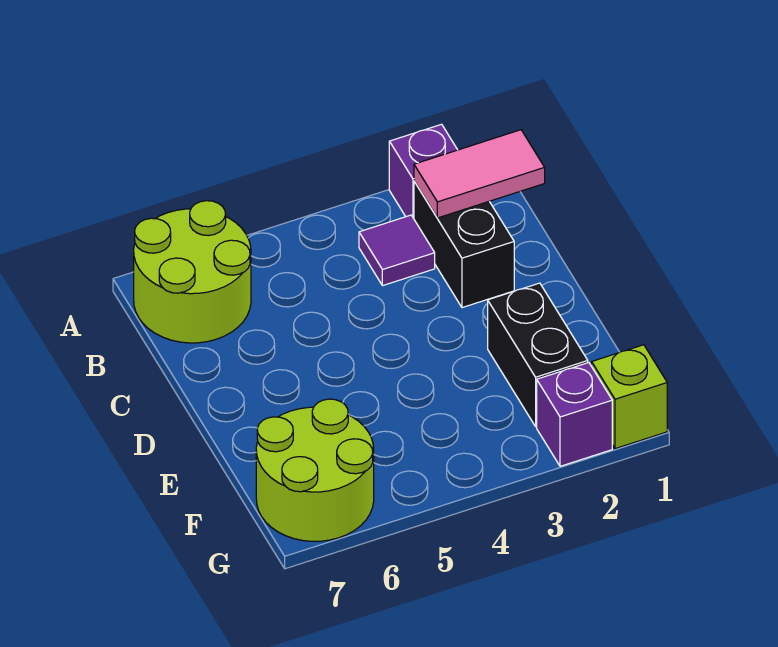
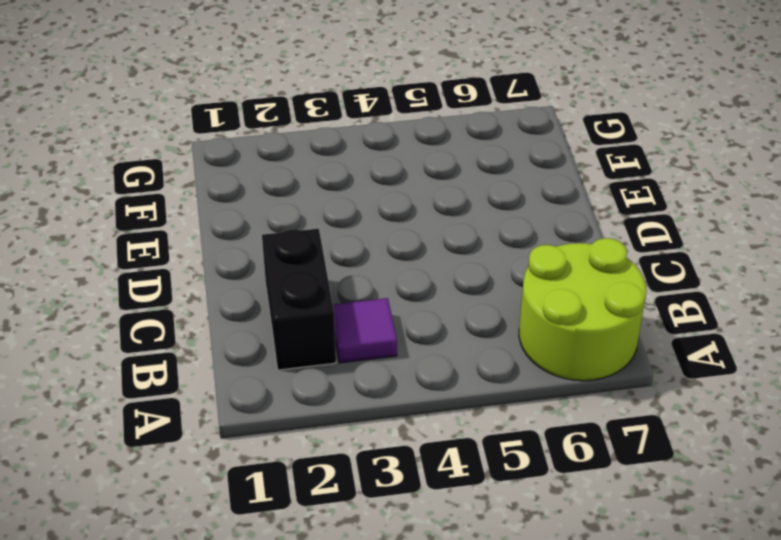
none -> purple 1x1 brick [389,124,457,218]
none -> black 1x2 brick [488,283,588,426]

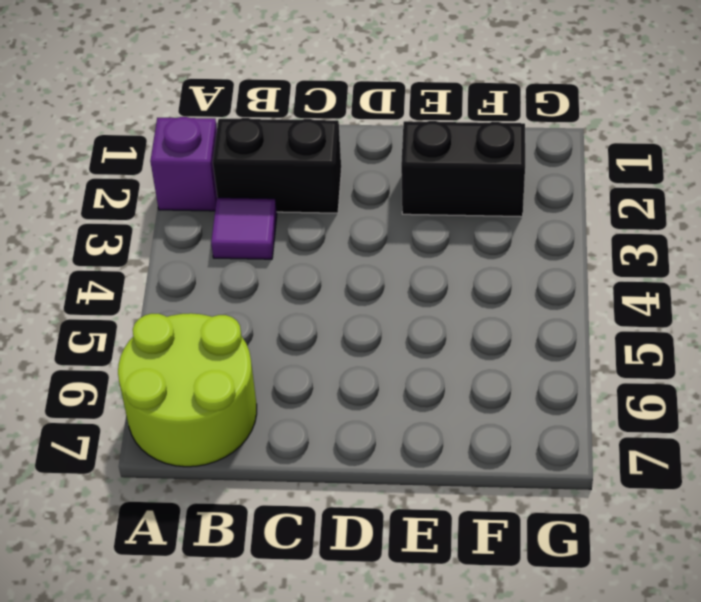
none -> lime 2x2 round brick [256,399,374,541]
none -> lime 1x1 brick [592,345,667,449]

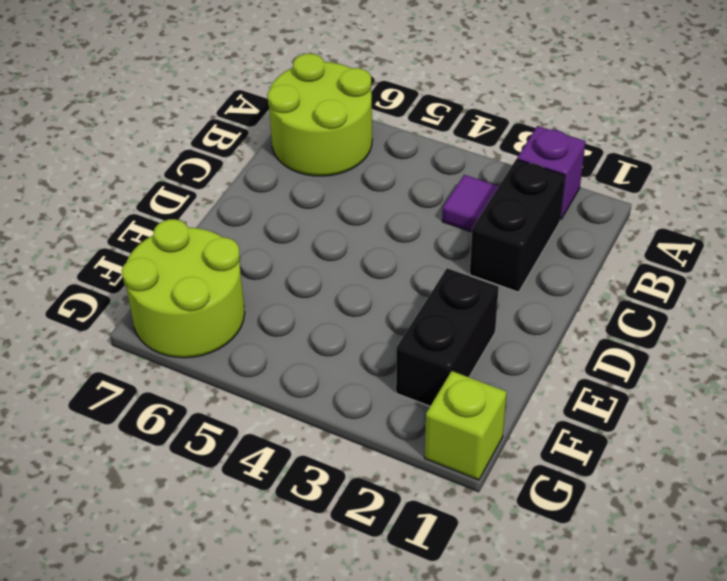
none -> purple 1x1 brick [537,363,612,466]
none -> pink 1x2 tile [414,130,545,218]

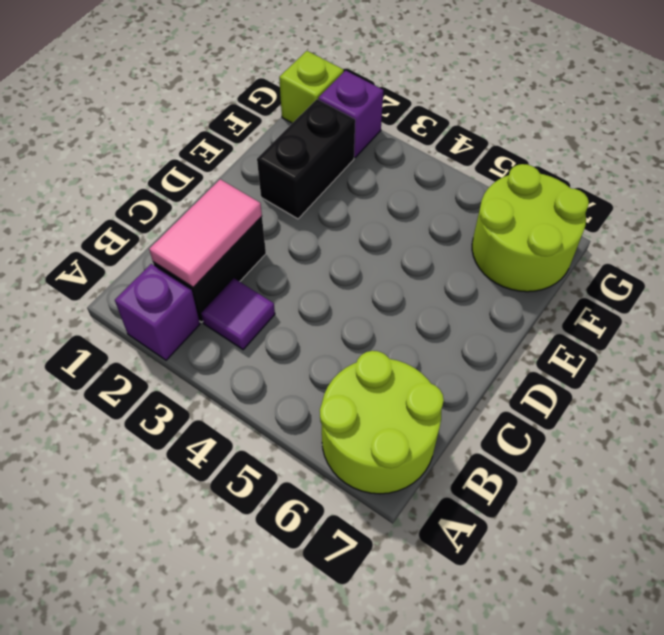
pink 1x2 tile [149,179,262,287] -> pink 1x2 tile turned to [414,130,545,218]

